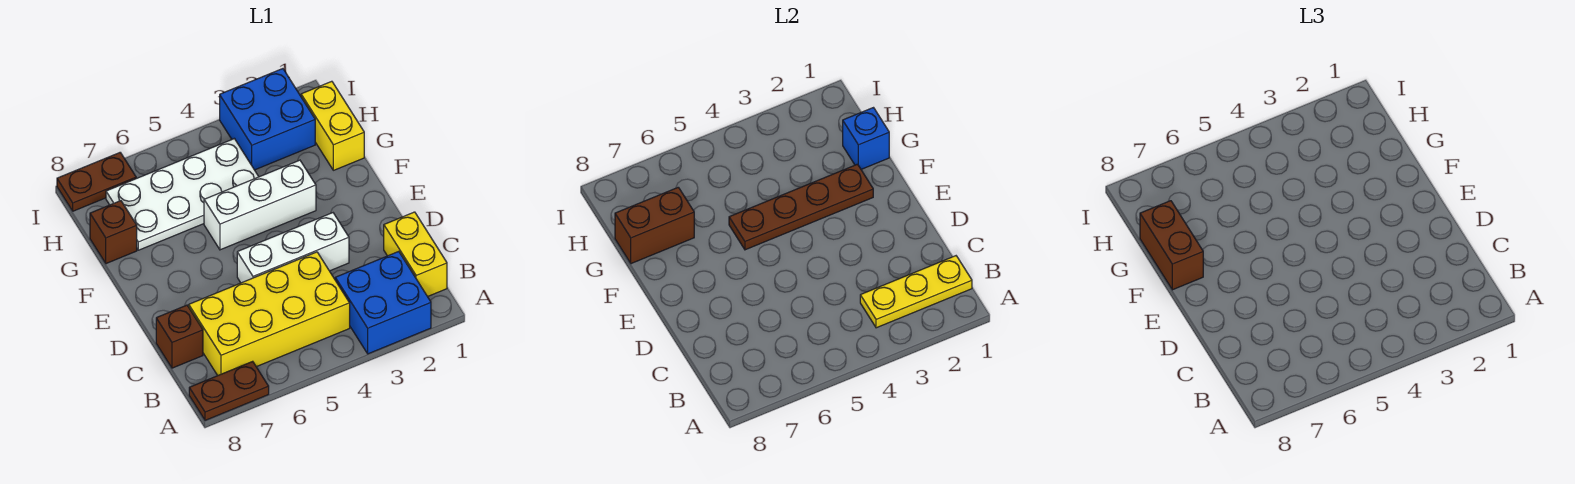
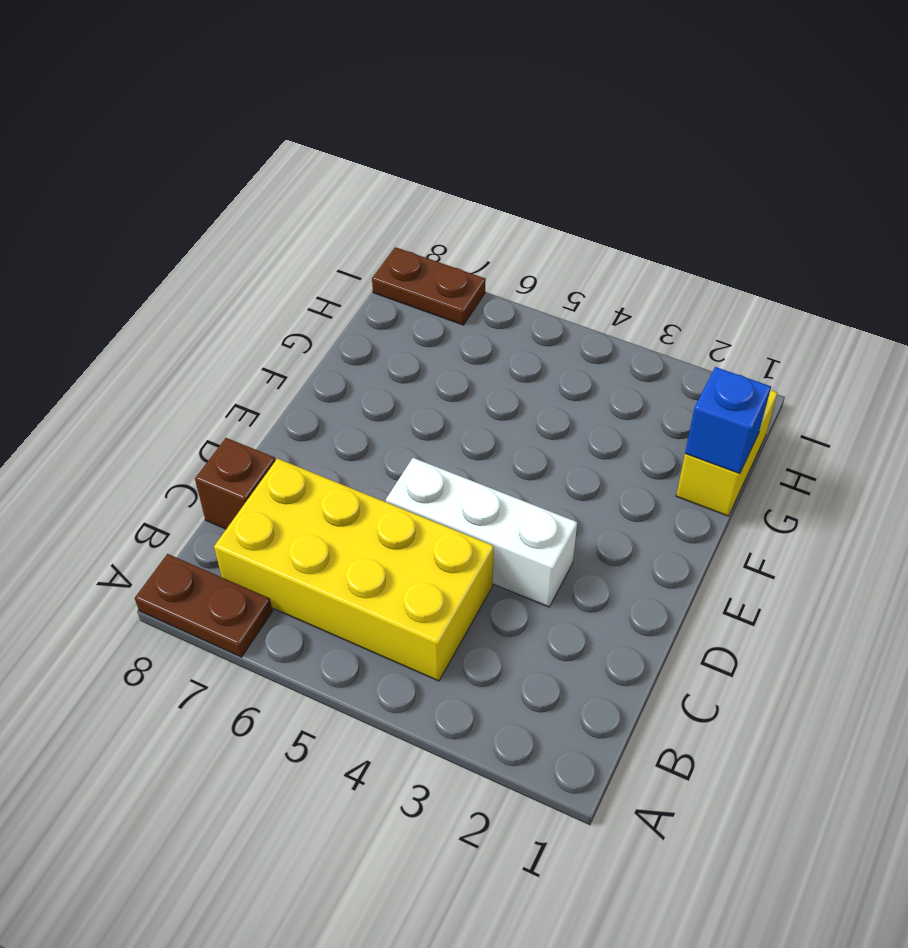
none -> blue 2x2 brick [335,251,431,354]
none -> yellow 1x2 brick [384,212,447,297]
none -> white 1x3 brick [204,160,316,250]

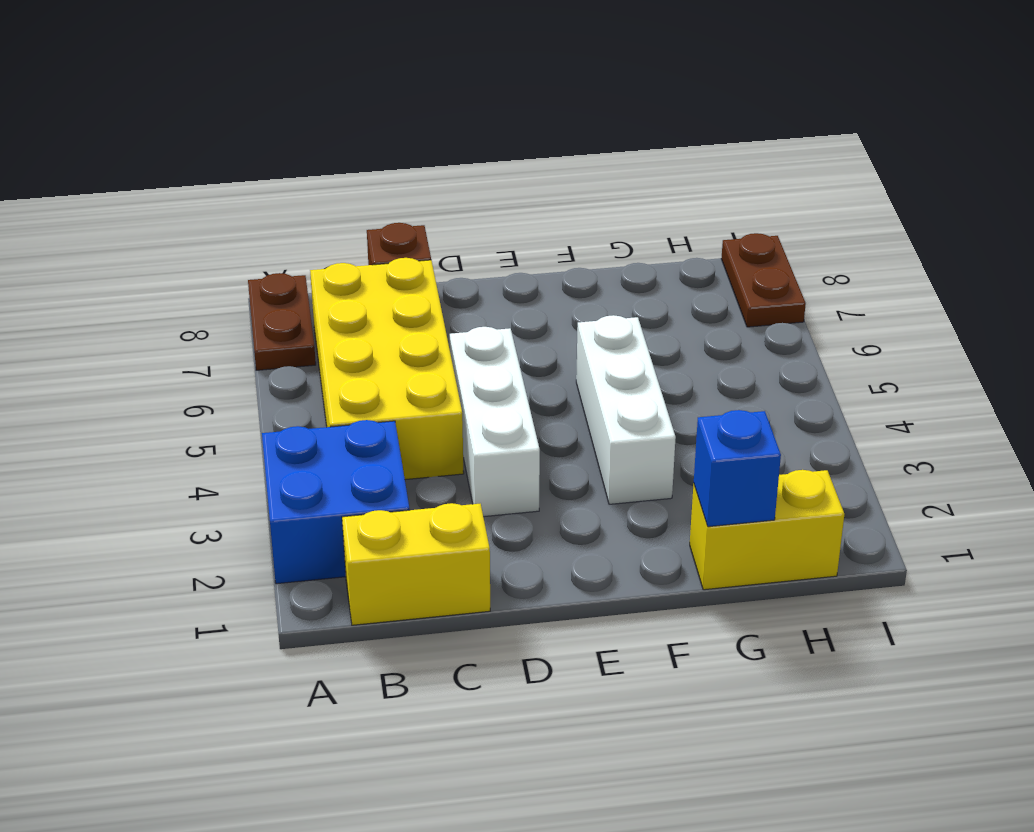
none -> white 2x4 plate [106,139,259,250]
none -> brown 1x1 brick [90,201,137,264]
none -> blue 2x2 brick [220,69,315,170]

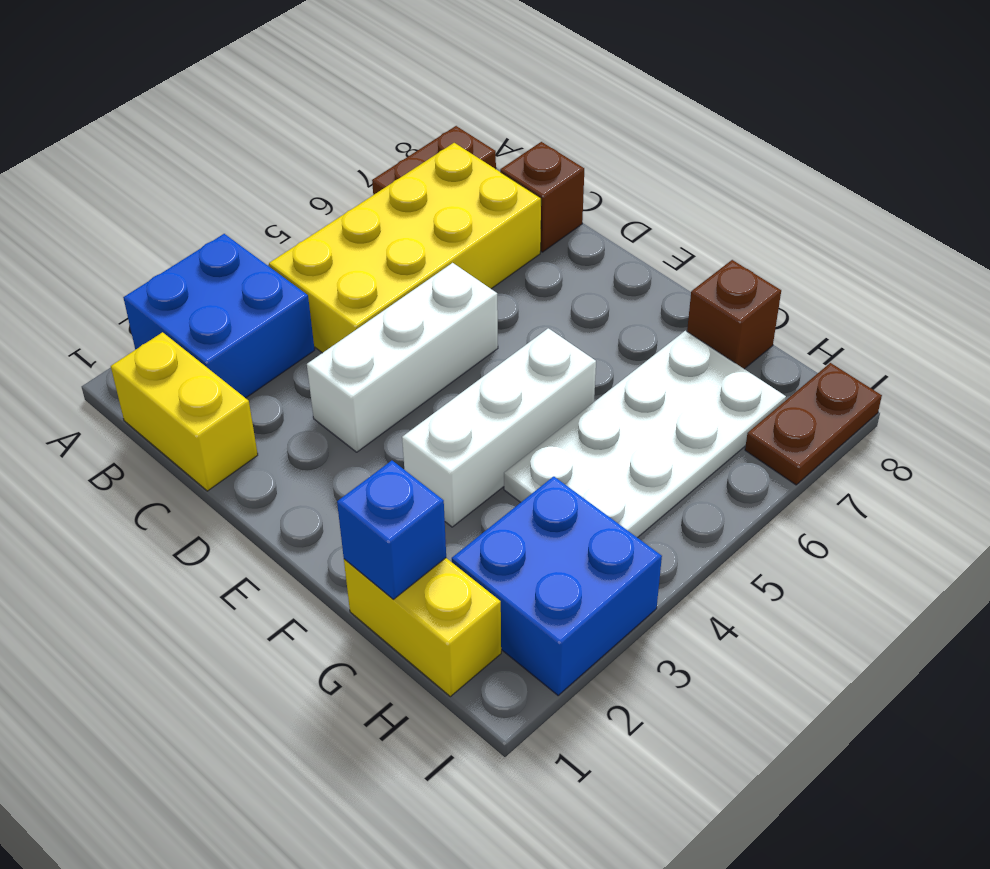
none -> yellow 1x3 plate [860,256,972,328]
none -> brown 1x4 plate [729,164,873,250]
none -> brown 1x2 brick [615,187,694,264]

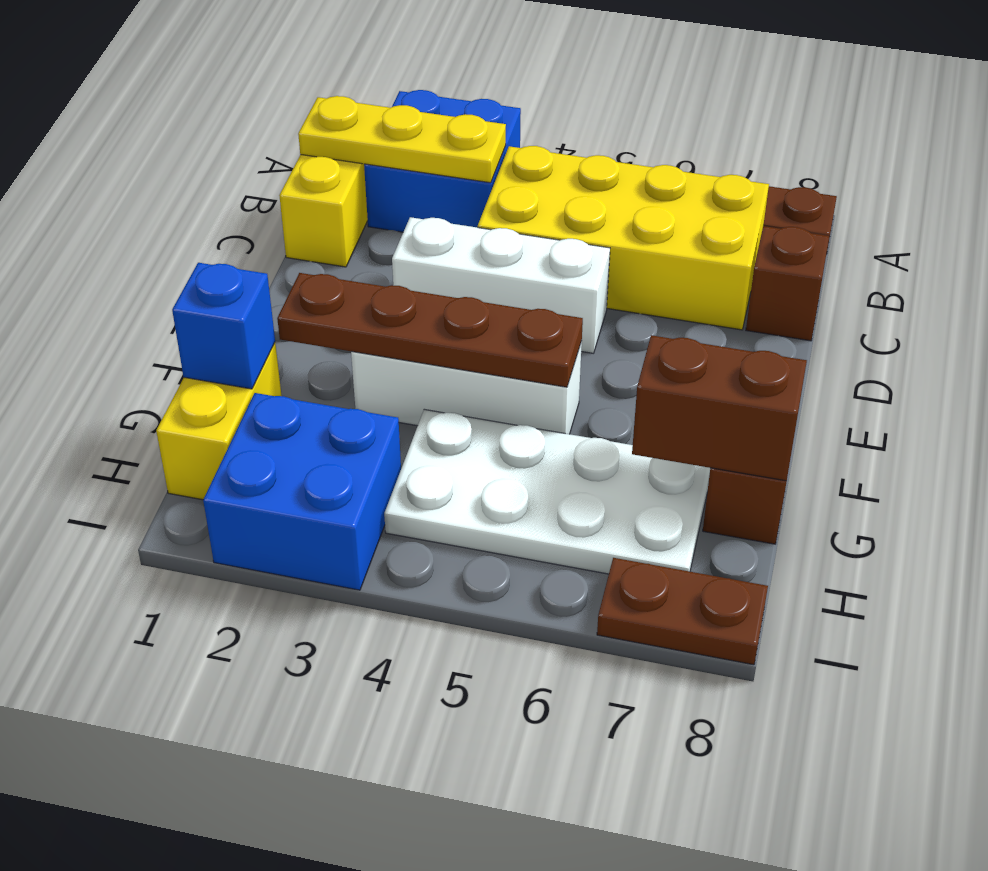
none -> brown 1x2 brick [1140,201,1203,290]

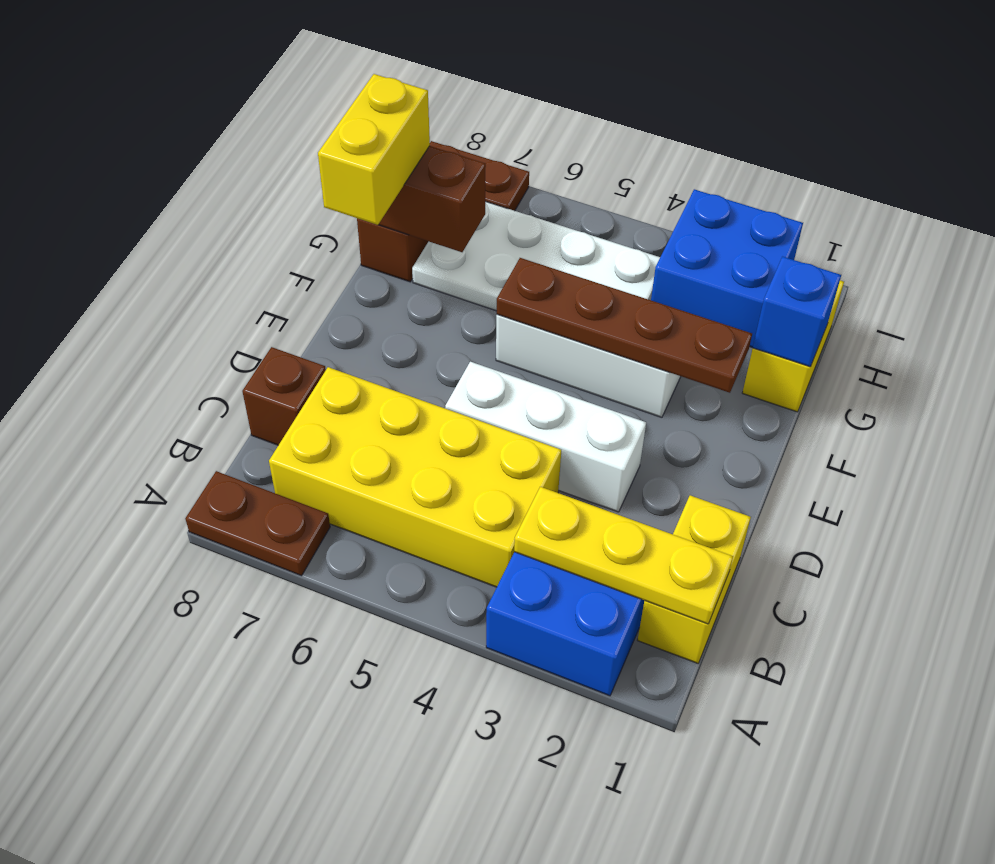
yellow 1x2 brick [318,74,430,225] -> brown 1x2 brick [1140,201,1203,290]

